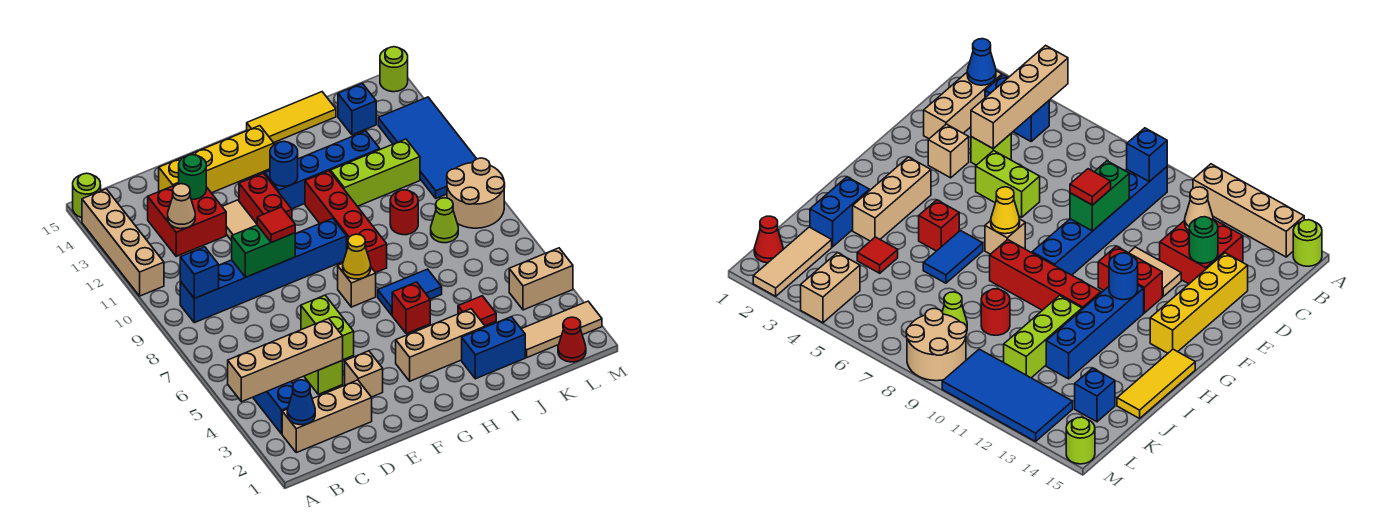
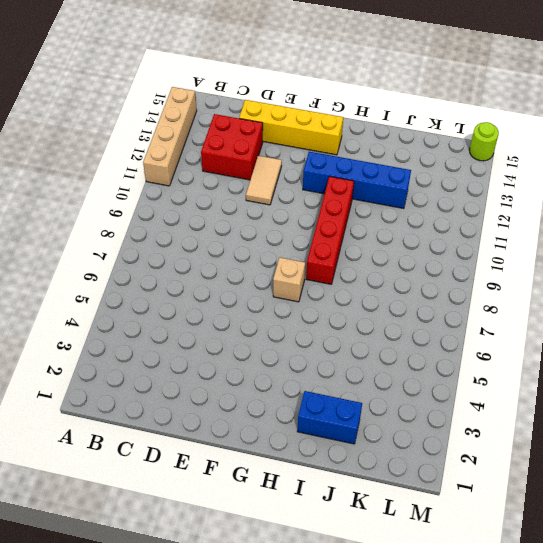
none -> lime 1x1 round brick [73,173,101,218]
none -> tan 1x3 brick [282,380,372,453]
none -> blue 1x2 brick [253,382,293,434]
none -> blue 1x6 brick [180,218,347,323]

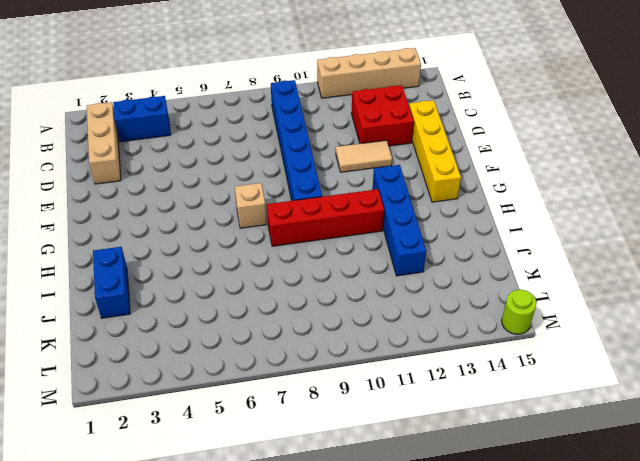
none -> lime 1x1 round brick [73,173,101,218]
none -> lime 1x1 brick [304,361,343,394]
none -> tan 1x1 brick [345,351,383,397]
none -> lime 1x2 brick [301,295,354,360]

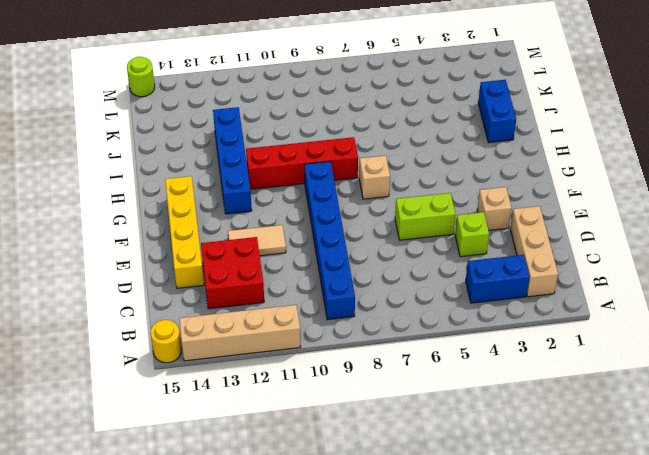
yellow 1x1 round brick [150,320,181,363] -> lime 1x1 round brick [73,173,101,218]
none -> red 1x2 brick [239,173,292,224]
none -> tan 1x3 brick [396,309,485,381]
none -> red 1x1 brick [392,282,430,334]
none -> blue 1x2 tile [378,269,442,315]

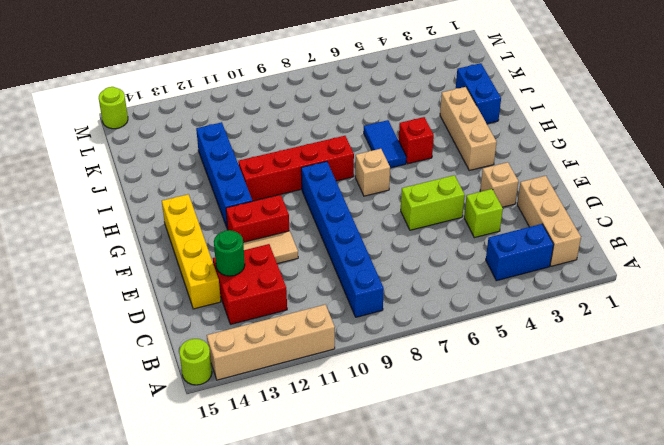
none -> yellow 1x3 tile [247,92,336,143]
none -> lime 1x3 brick [330,139,420,206]
none -> red 1x1 tile [458,296,496,326]
none -> red 1x1 round brick [390,190,418,235]

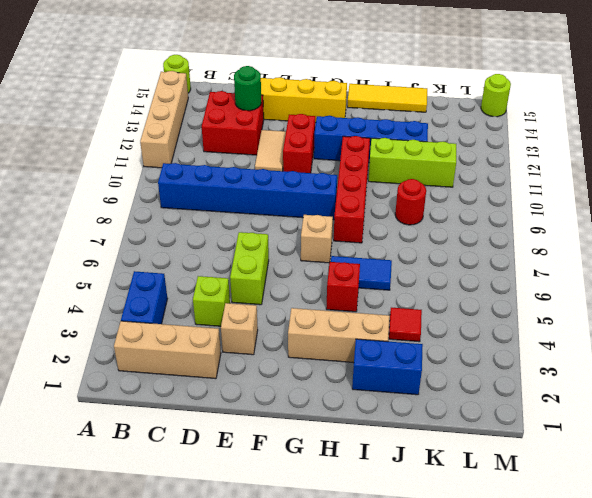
none -> tan 1x3 tile [522,301,602,357]
none -> lime 1x1 cone [431,198,458,243]
none -> blue 1x1 brick [338,83,376,135]
none -> red 1x1 cone [558,317,586,362]

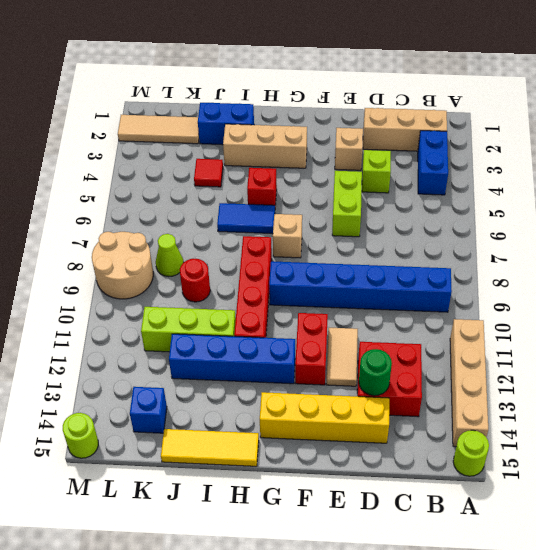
none -> red 1x1 cone [558,317,586,362]
none -> tan 1x2 brick [509,248,573,310]
none -> blue 2x4 tile [378,97,476,198]
none -> tan 1x4 brick [228,319,343,402]

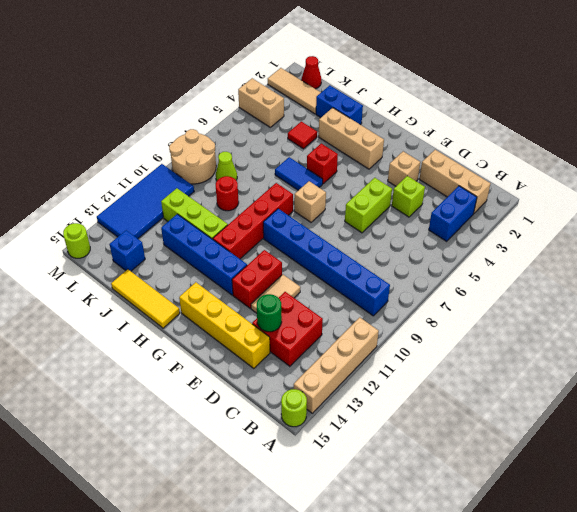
none -> tan 1x4 brick [228,319,343,402]
none -> blue 1x1 cone [287,380,315,425]
none -> blue 1x1 brick [180,247,219,298]
none -> tan 1x1 cone [168,184,195,229]

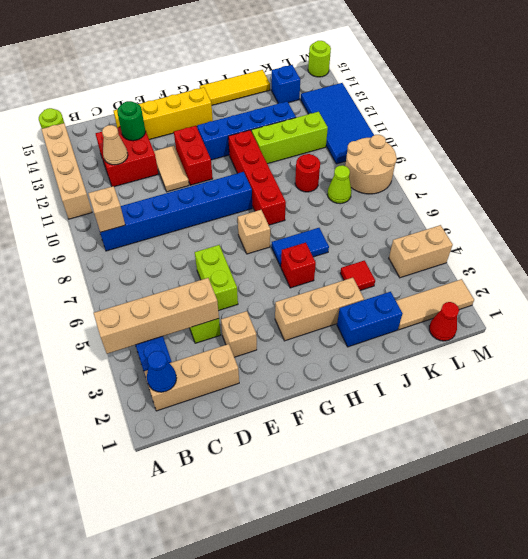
tan 1x1 brick [88,186,125,232] -> blue 1x1 brick [180,247,219,298]
none -> green 1x2 brick [232,225,295,277]
none -> yellow 1x1 cone [343,234,371,279]
none -> blue 1x1 round brick [270,141,298,186]
none -> red 1x1 tile [257,207,295,242]

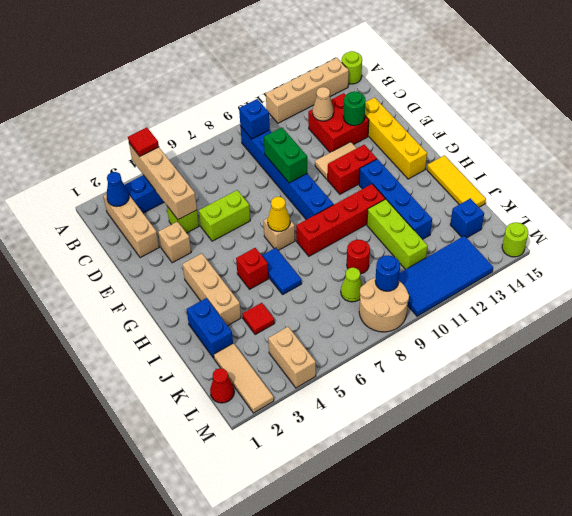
red 1x1 tile [128,127,159,156] -> red 1x1 tile moved to [257,207,295,242]
blue 1x1 round brick [375,255,400,291] -> blue 1x1 round brick moved to [270,141,298,186]

